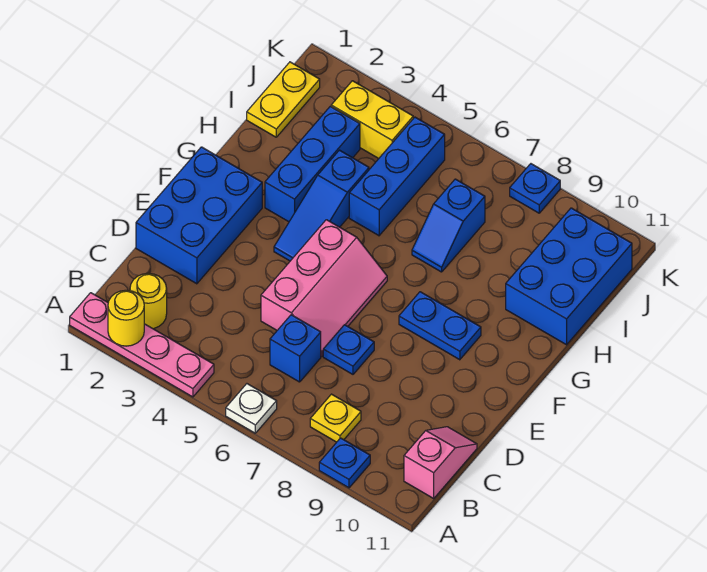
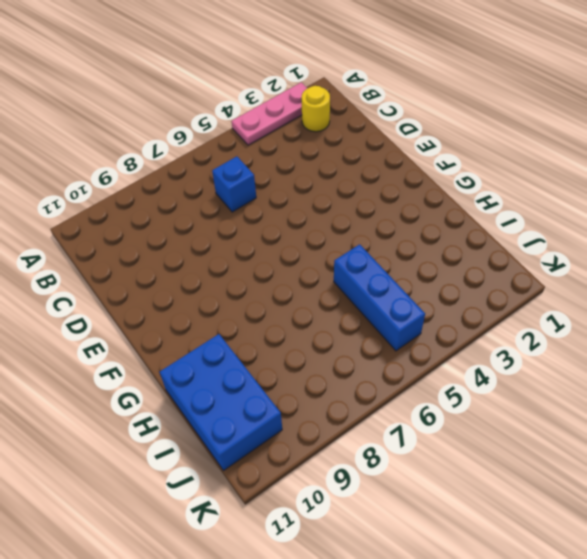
pink 1x3 plate [232,82,307,145] -> pink 1x4 plate [70,293,214,397]
none -> white 1x1 plate [226,384,277,433]
none -> blue 1x1 plate [319,438,370,488]
none -> yellow 1x1 plate [310,394,361,442]

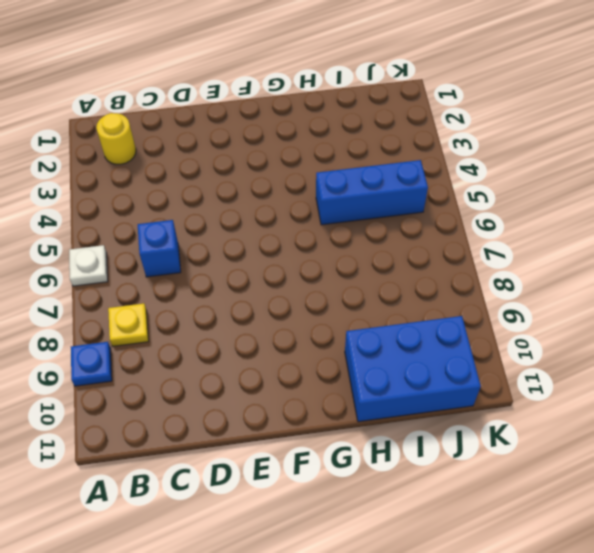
none -> pink 1x4 plate [70,293,214,397]
none -> pink 1x2 slope [404,427,477,498]
none -> blue 2x3 brick [136,147,262,284]

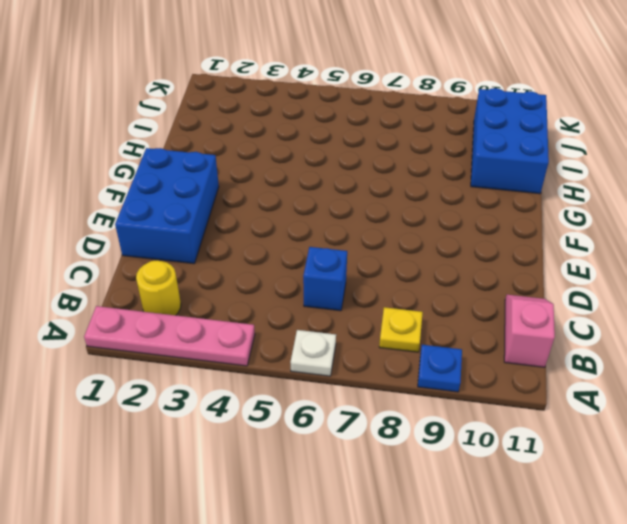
none -> pink 2x3 slope [261,220,387,356]
none -> blue 1x1 plate [323,325,374,374]
none -> blue 1x3 slope [274,150,369,261]

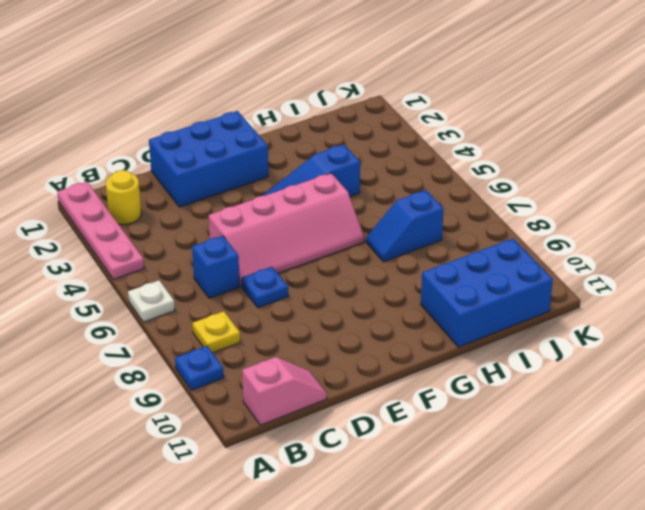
pink 2x4 slope [209,173,364,287] -> pink 2x3 slope [261,220,387,356]
none -> blue 1x2 plate [399,292,481,360]
none -> blue 1x3 brick [265,106,360,222]
none -> blue 1x3 brick [349,117,445,236]

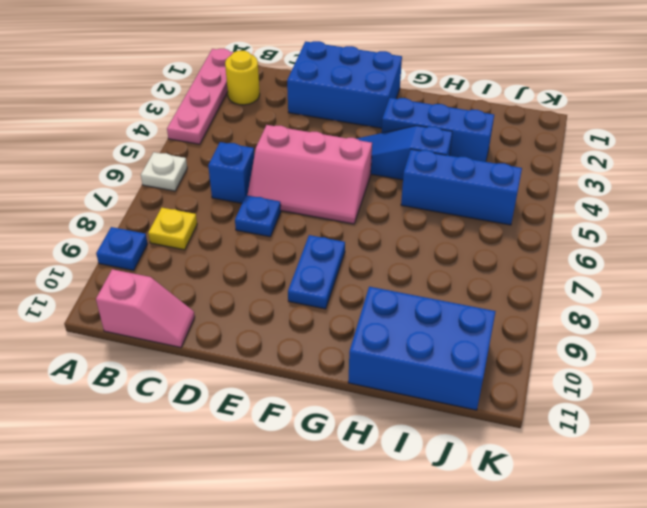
none -> blue 1x2 slope [412,179,485,272]
none -> yellow 1x2 plate [247,62,320,137]
none -> yellow 1x2 brick [331,81,413,158]

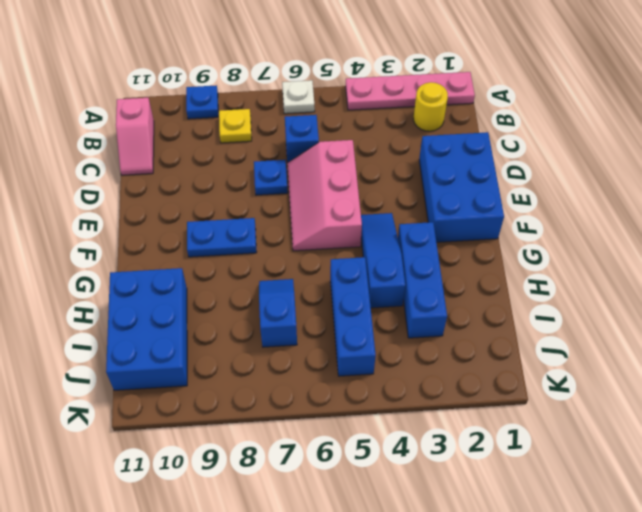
none -> yellow 1x2 plate [247,62,320,137]
none -> yellow 1x2 brick [331,81,413,158]
none -> blue 1x1 plate [510,164,560,213]

